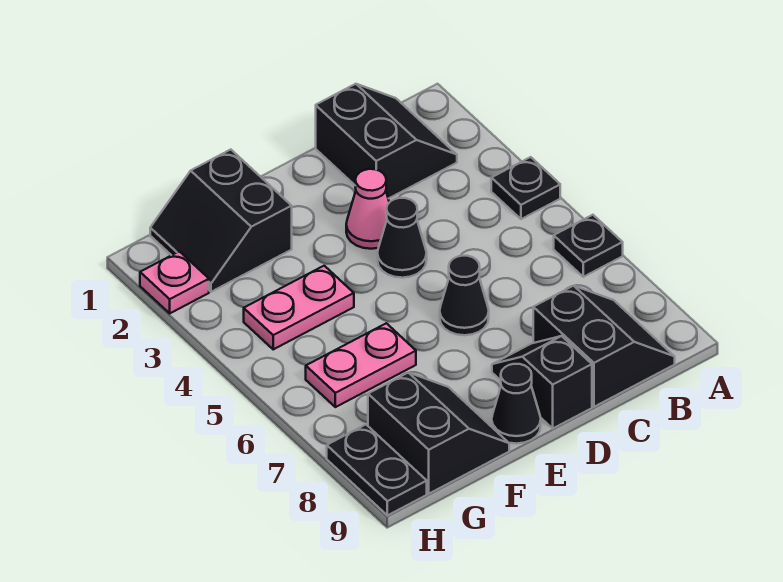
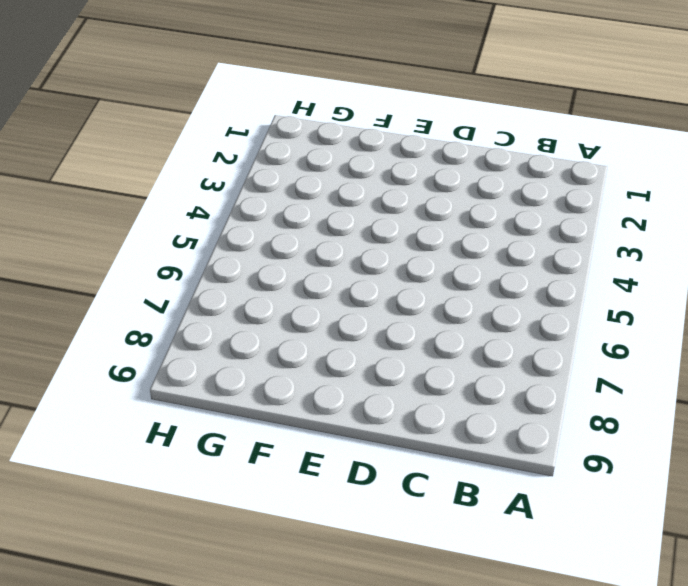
none -> black 1x1 plate [491,157,560,219]
none -> black 1x1 plate [554,215,623,277]
none -> black 2x2 slope [316,84,457,199]

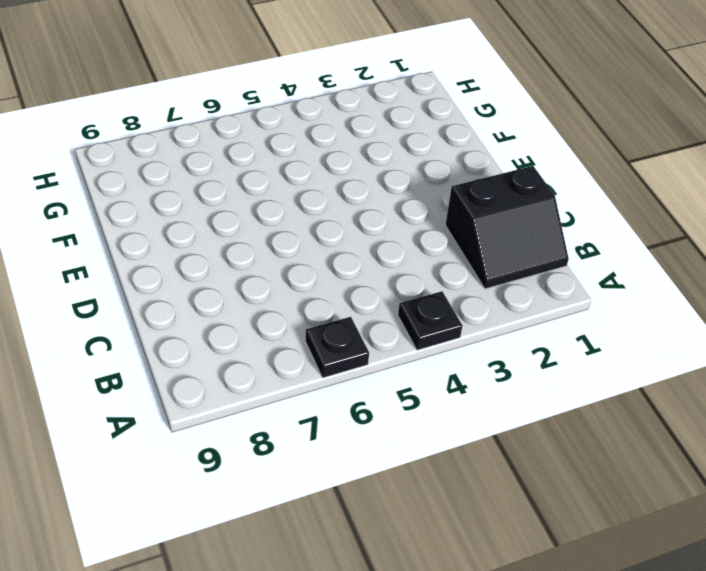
none -> black 2x2 slope [533,286,675,407]
none -> pink 1x1 cone [346,169,389,249]
none -> black 1x1 cone [377,198,427,278]

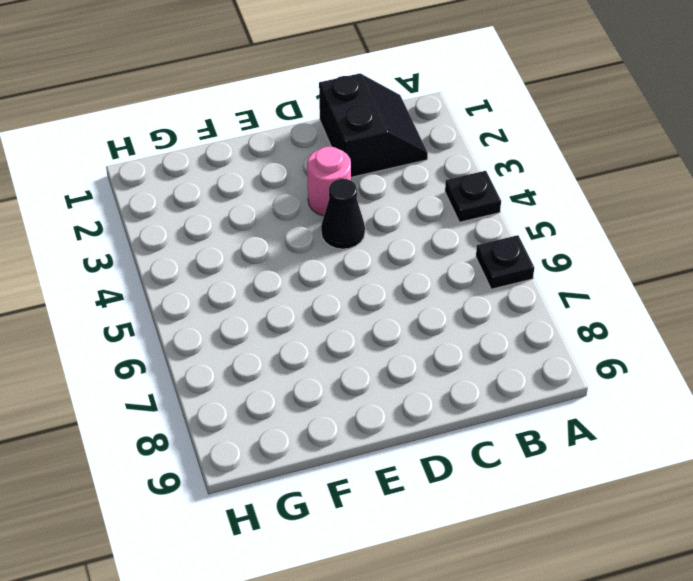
pink 1x1 round brick [307,147,351,216] -> pink 1x1 cone [346,169,389,249]
none -> black 2x2 slope [533,286,675,407]
none -> black 1x1 cone [440,256,489,335]
none -> black 1x2 slope [492,336,592,428]

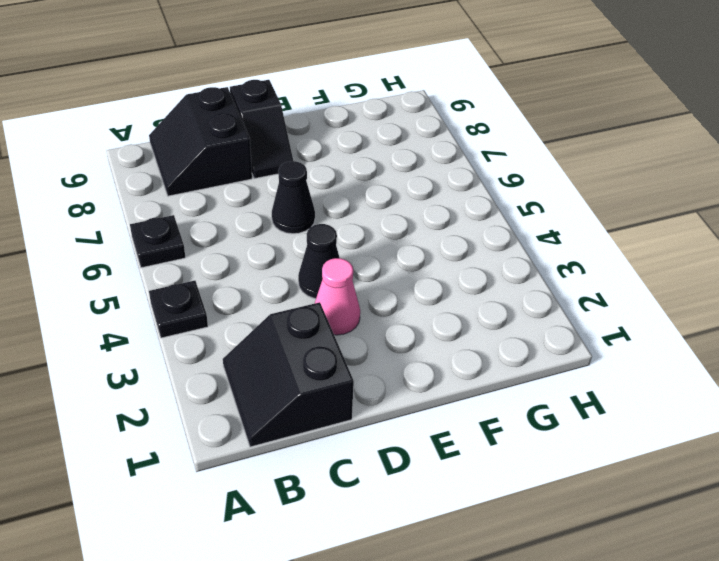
none -> black 1x1 cone [492,364,541,444]
none -> black 2x2 slope [150,150,292,292]
none -> pink 1x2 plate [244,266,354,349]

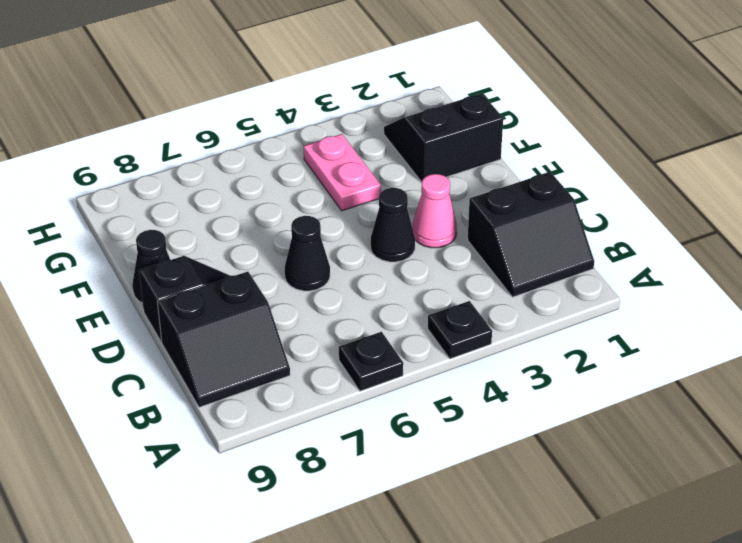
none -> pink 1x2 plate [306,323,416,407]
none -> black 2x2 slope [368,373,509,494]
none -> pink 1x1 plate [140,251,209,313]

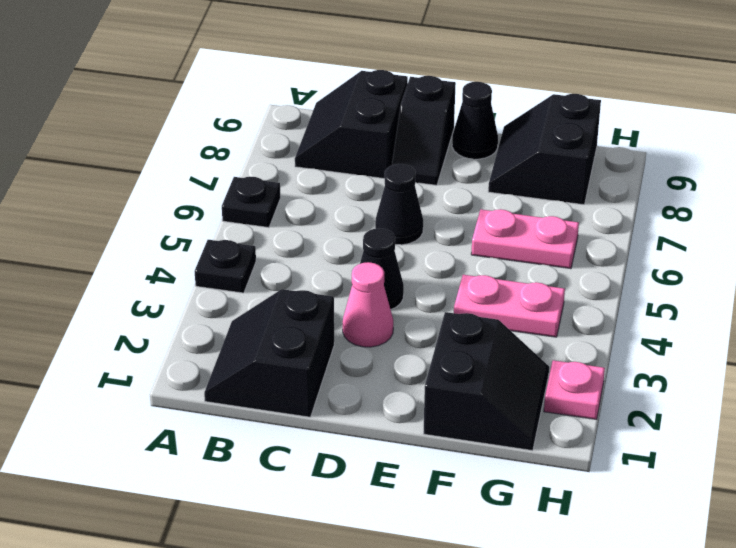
none -> black 1x2 plate [327,425,427,515]

